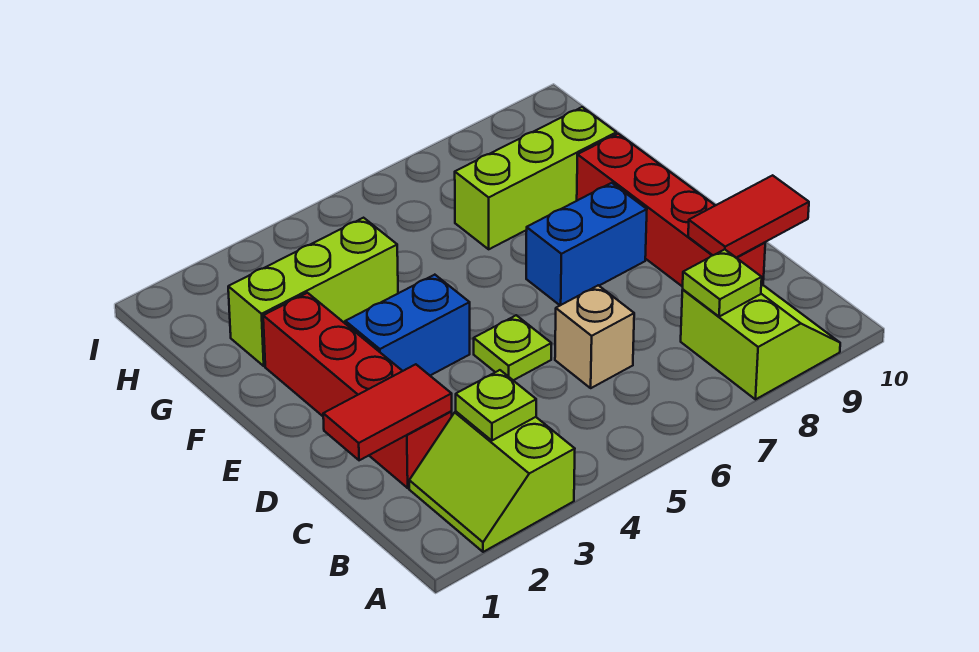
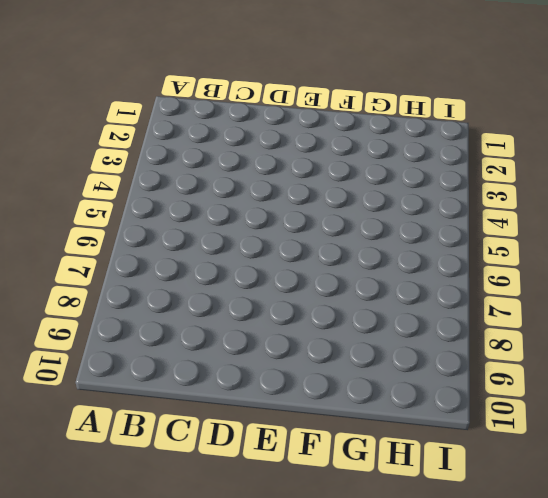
none -> lime 2x2 slope [409,412,575,552]
none -> lime 2x2 slope [681,285,840,399]
none -> red 1x4 brick [263,293,452,488]

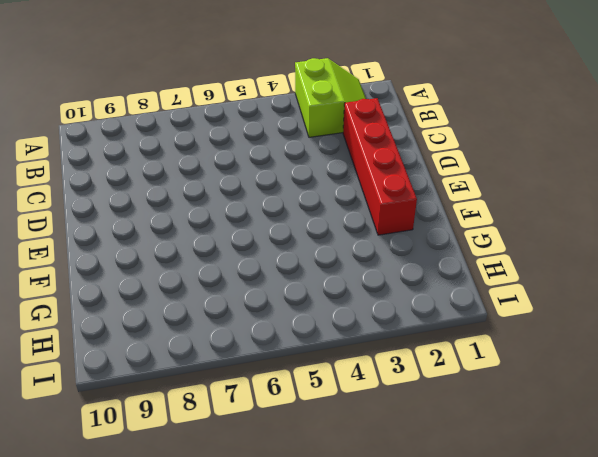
none -> lime 2x2 slope [681,285,840,399]
none -> tan 1x1 brick [555,285,634,388]
none -> red 1x4 brick [577,134,765,287]

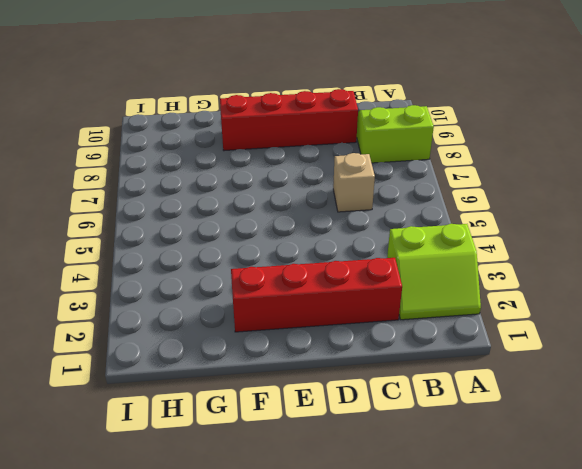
none -> lime 1x1 plate [474,315,551,380]
none -> blue 1x2 brick [345,275,470,375]
none -> blue 1x2 brick [526,183,647,305]

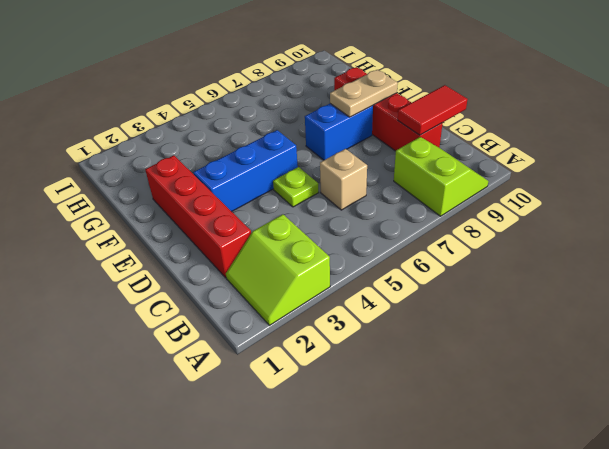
blue 1x3 brick [193,130,298,212] -> blue 1x2 brick [345,275,470,375]
tan 1x2 plate [330,70,398,117] -> none
none -> lime 1x3 brick [228,218,398,366]
none -> lime 1x3 brick [455,107,616,249]
none -> lime 1x1 plate [456,370,536,441]

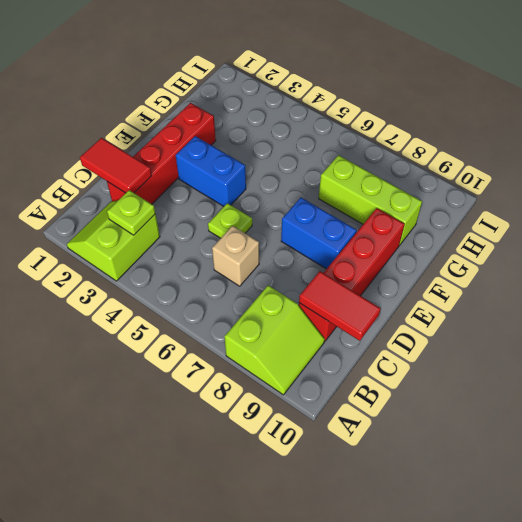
none -> lime 1x3 brick [228,218,398,366]
none -> lime 1x1 plate [683,249,762,317]

